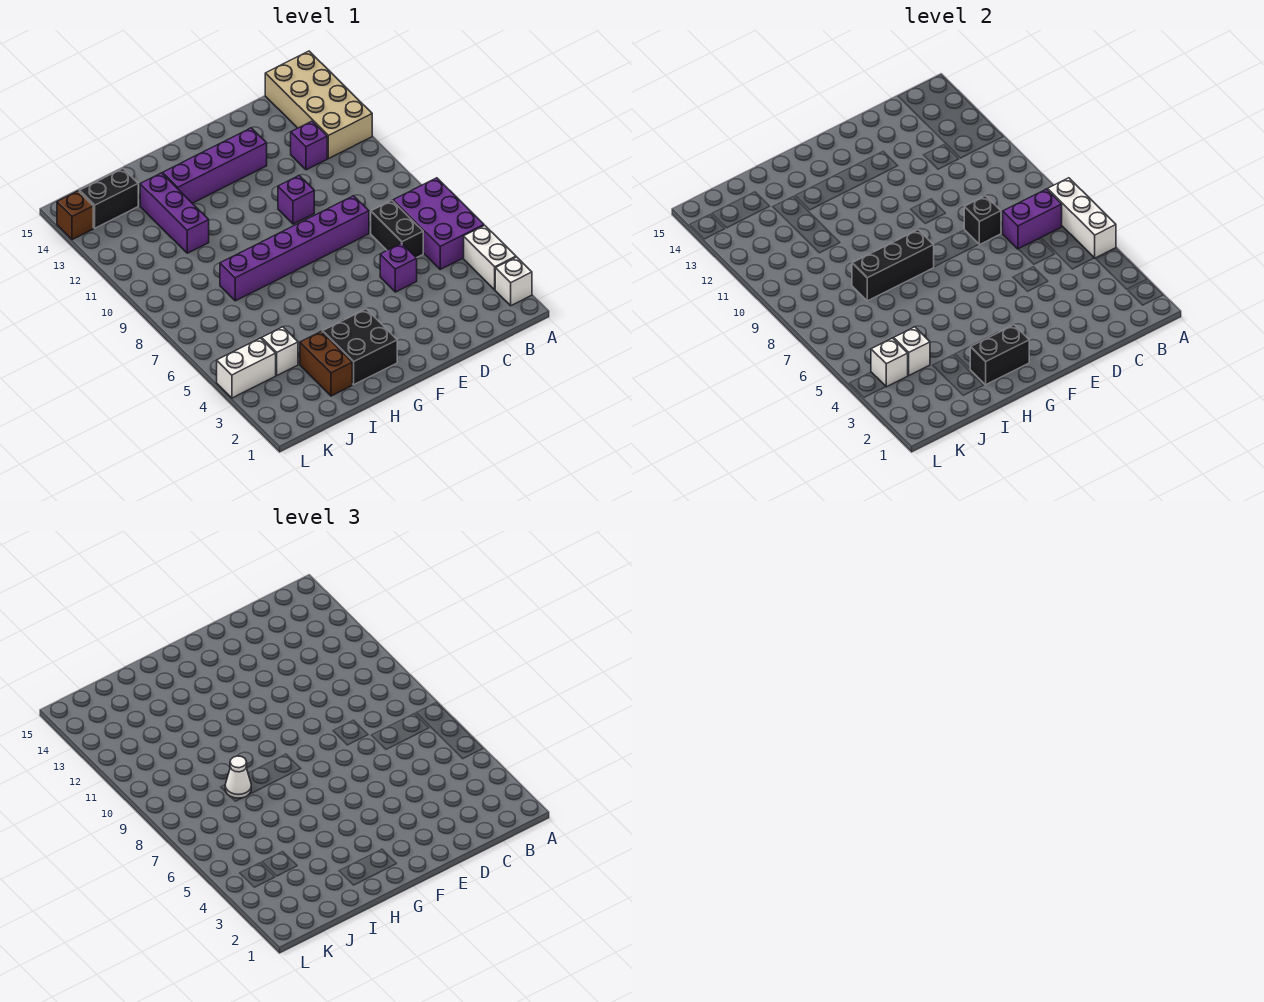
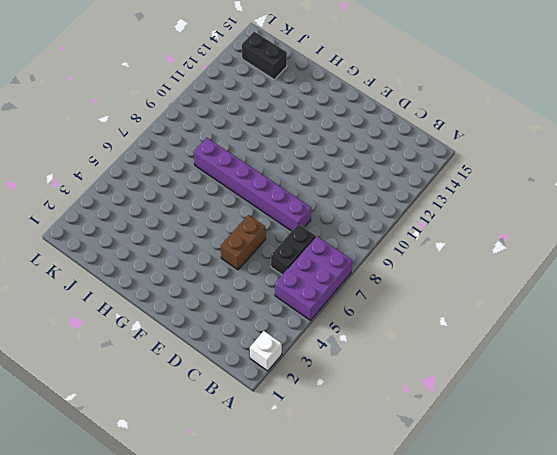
brown 1x2 brick [221,215,266,270] -> brown 1x2 brick moved to [300,332,352,396]
none -> white 1x2 brick [464,225,516,290]
none -> tan 2x4 brick [265,51,372,159]
none -> purple 1x1 brick [291,121,327,170]

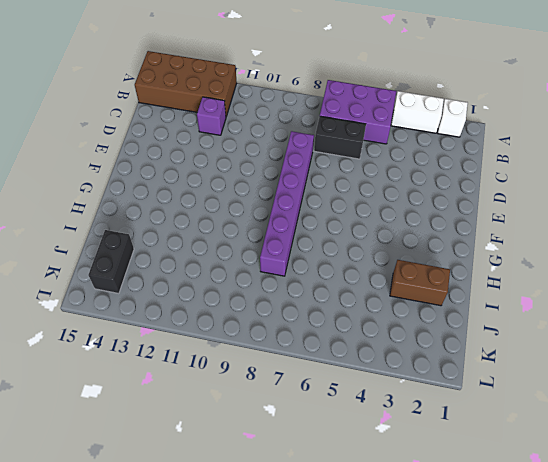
brown 2x4 brick [135,51,237,116] -> tan 2x4 brick [265,51,372,159]
none -> purple 1x1 brick [380,243,417,292]
none -> purple 1x1 brick [278,176,314,224]
none -> purple 1x4 brick [163,128,267,203]

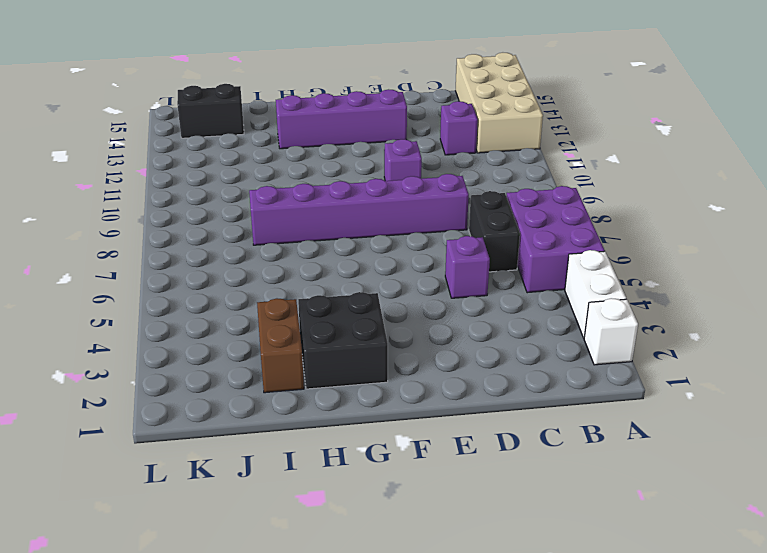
none -> purple 1x3 brick [140,173,209,253]
none -> white 1x1 brick [262,327,298,375]
none -> white 1x2 brick [217,338,276,398]

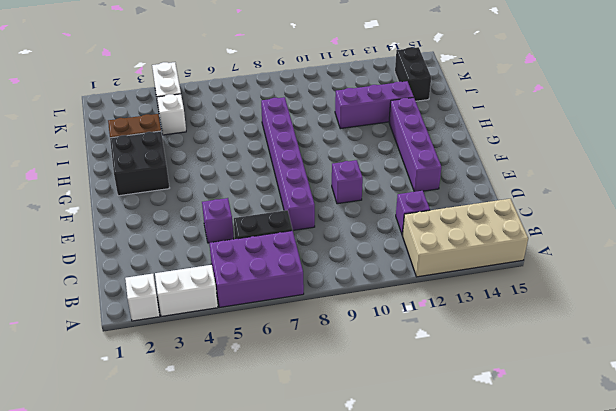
none -> brown 1x1 brick [57,191,93,240]
none -> white 1x3 brick [1048,178,1116,258]
none -> purple 1x2 brick [1003,189,1062,249]

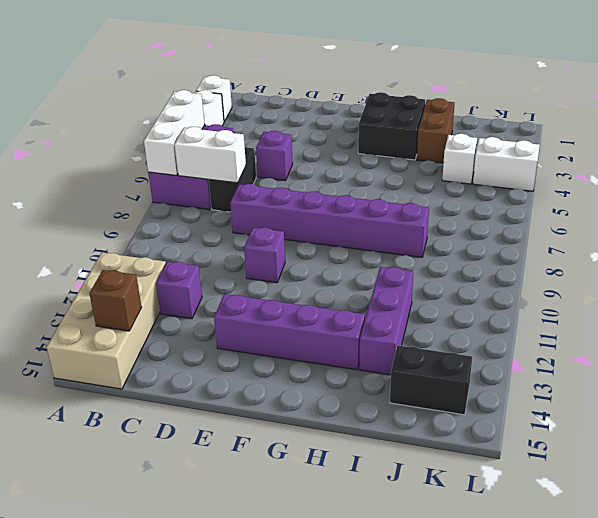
white 1x2 brick [174,127,246,183] -> purple 1x2 brick [1003,189,1062,249]
brown 1x1 brick [89,270,142,331] -> brown 1x1 brick moved to [57,191,93,240]
none -> black 1x1 brick [964,196,1001,245]
none -> black 1x2 brick [970,325,1029,385]
none -> black 1x3 brick [852,230,934,301]

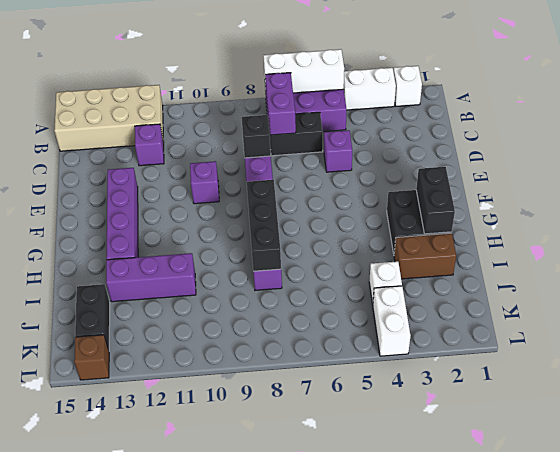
none -> white 1x1 brick [894,327,930,375]
none -> white 1x1 brick [871,338,908,387]
none -> white 1x1 cone [225,756,251,798]

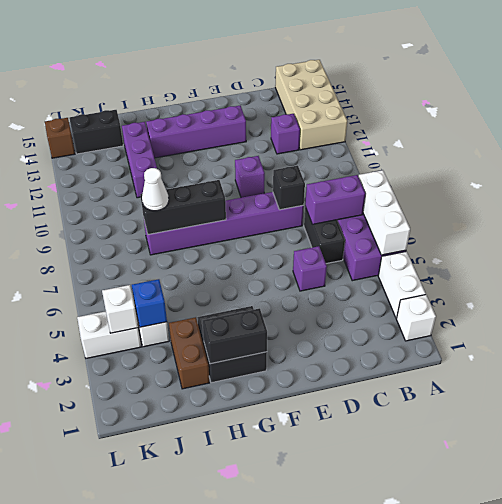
blue 1x1 brick [132,279,167,327] -> white 1x1 brick [894,327,930,375]

